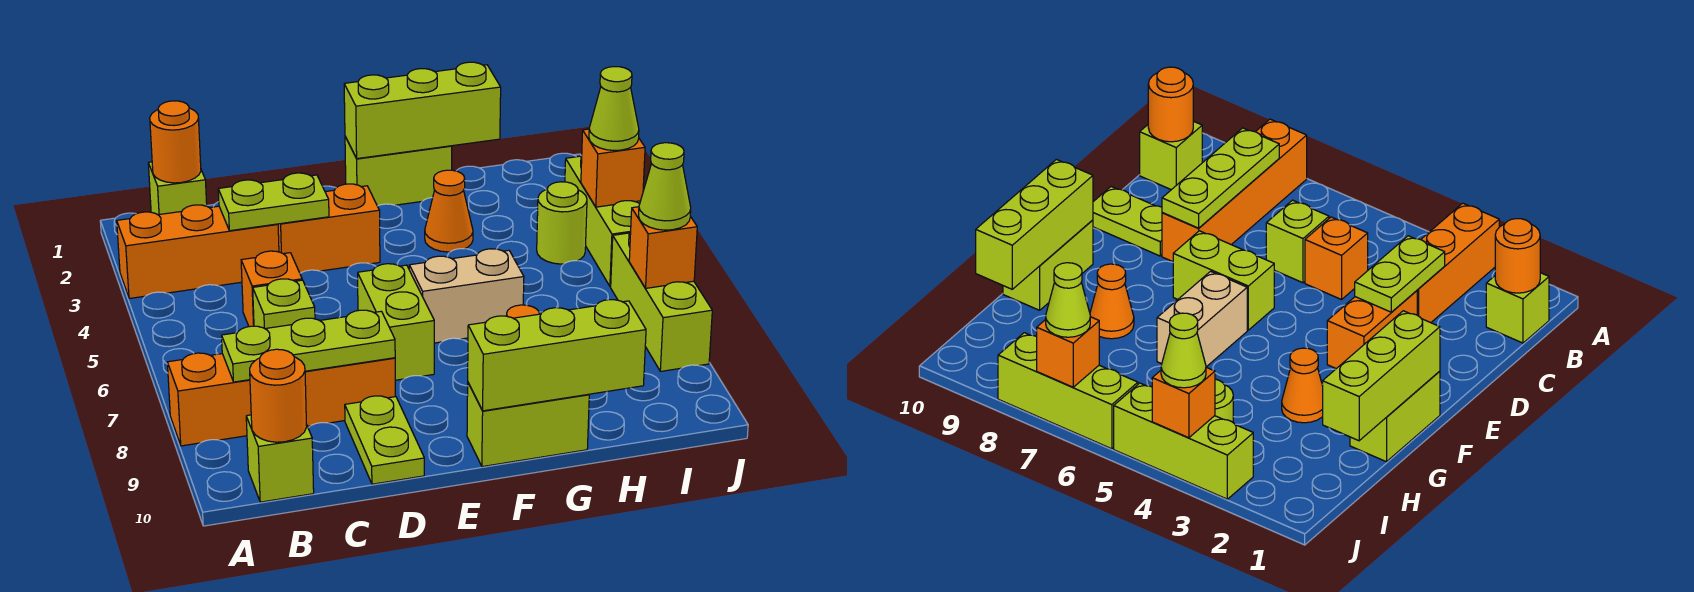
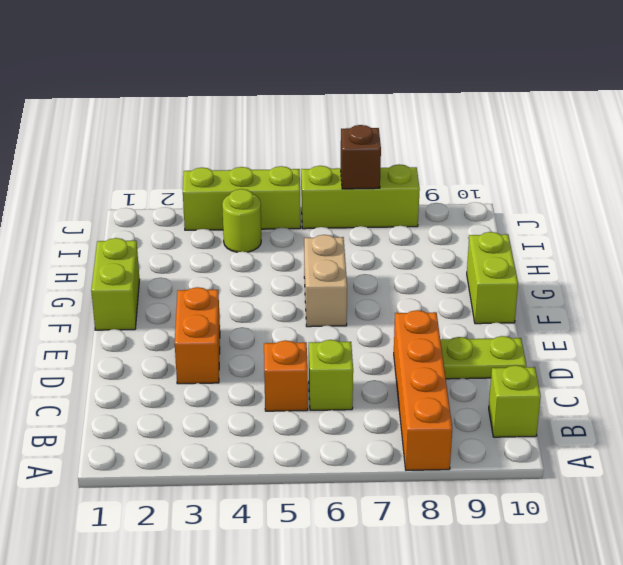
brown 1x1 brick [341,125,381,189] -> orange 1x1 brick [629,207,697,288]
none -> orange 1x3 brick [117,205,279,299]
none -> lime 1x1 brick [148,162,207,215]
none -> lime 1x2 brick [358,264,434,380]

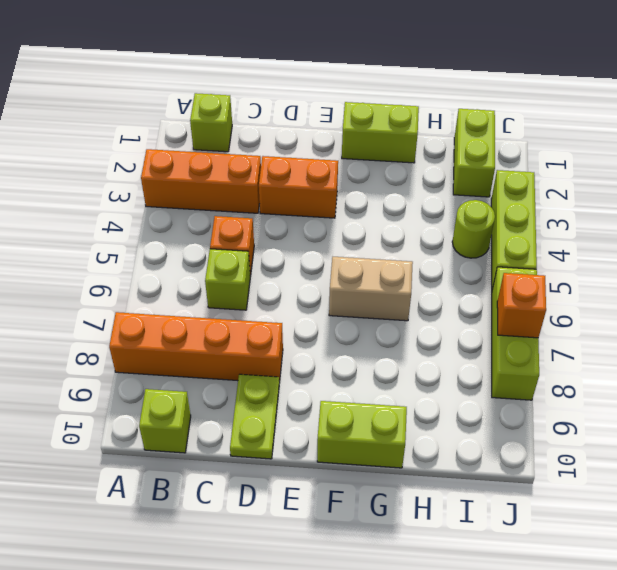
lime 1x2 brick [453,109,495,197] -> lime 1x2 brick moved to [358,264,434,380]
none -> orange 1x1 cone [425,170,473,252]
none -> orange 1x1 cone [1090,264,1134,339]
none -> orange 1x1 round brick [150,101,201,183]

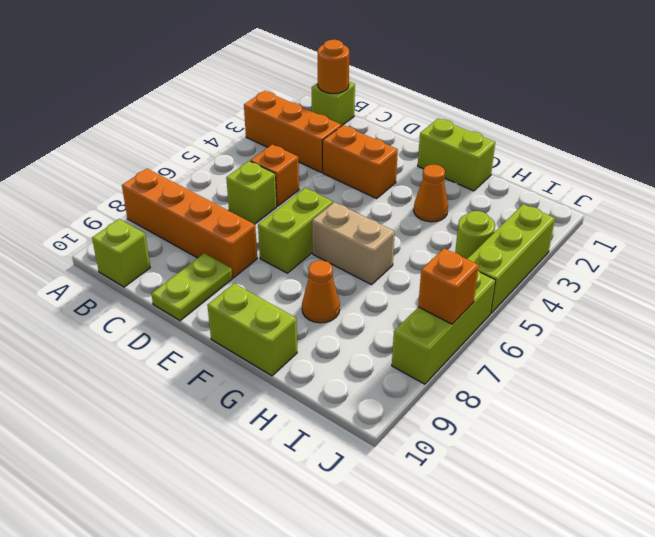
none -> lime 1x3 plate [222,310,395,382]
none -> orange 1x1 round brick [250,349,307,442]
none -> lime 1x2 plate [218,173,329,231]

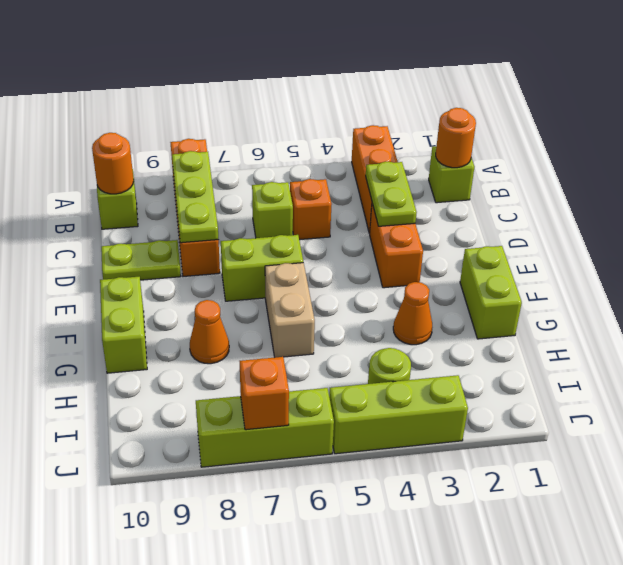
none -> lime 1x3 brick [344,62,501,159]
none -> lime 1x3 brick [468,300,646,411]
none -> orange 1x1 brick [581,129,645,207]

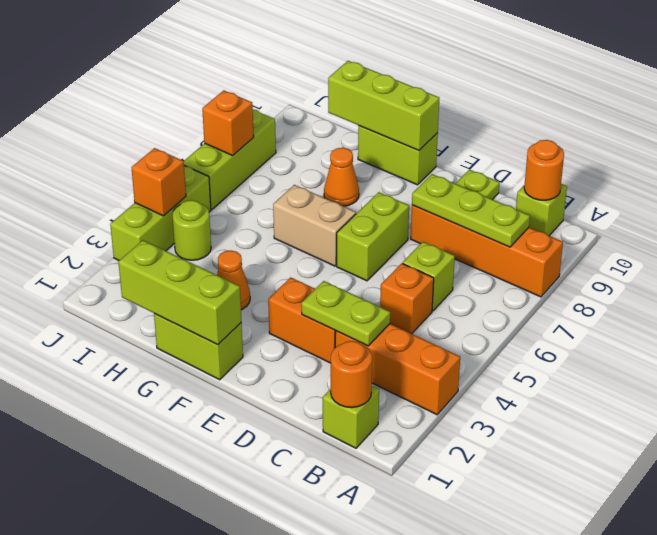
none -> lime 1x1 cone [589,67,639,150]
none -> lime 1x1 cone [639,143,691,230]

